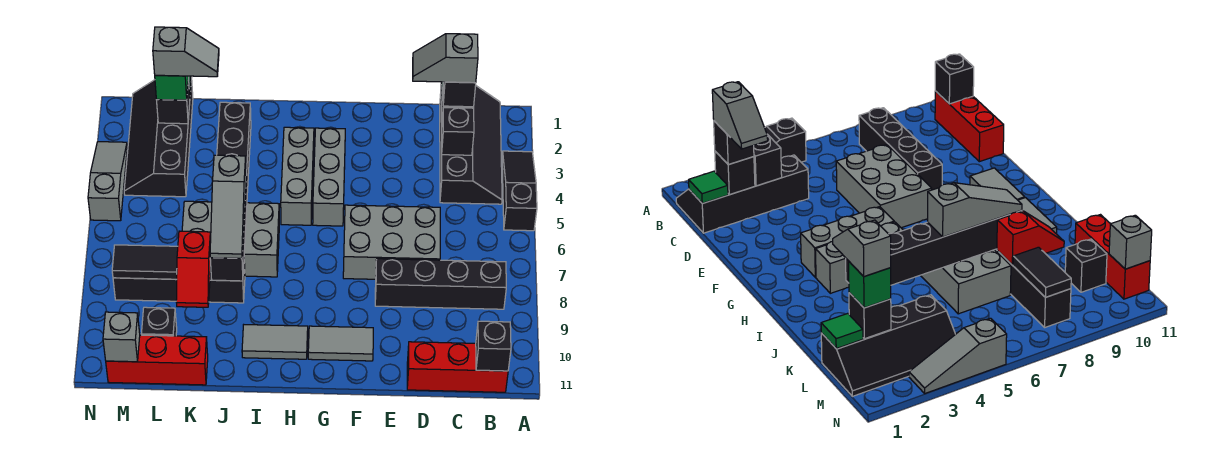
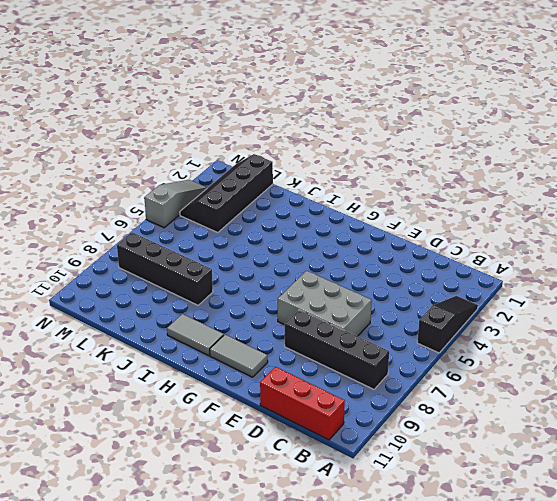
none -> black 2x4 slope [440,86,502,204]
none -> grey 1x3 brick [313,128,345,226]
none -> grey 1x3 brick [281,127,314,225]
none -> grey 2x3 brick [182,201,279,277]

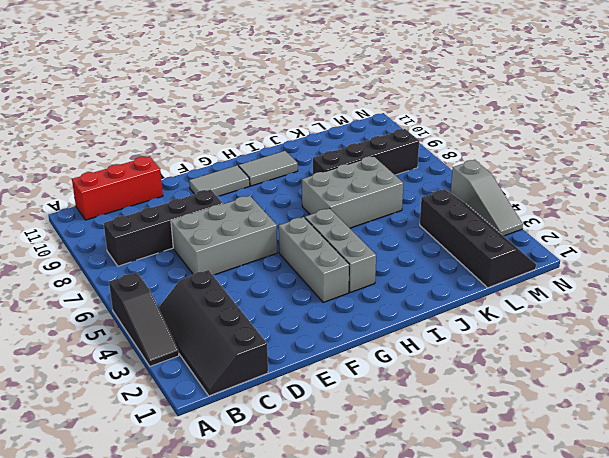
none -> red 1x3 brick [106,335,208,385]
none -> black 1x1 brick [141,307,177,336]
none -> black 1x1 brick [476,321,511,371]
none -> green 1x1 tile [689,171,728,203]

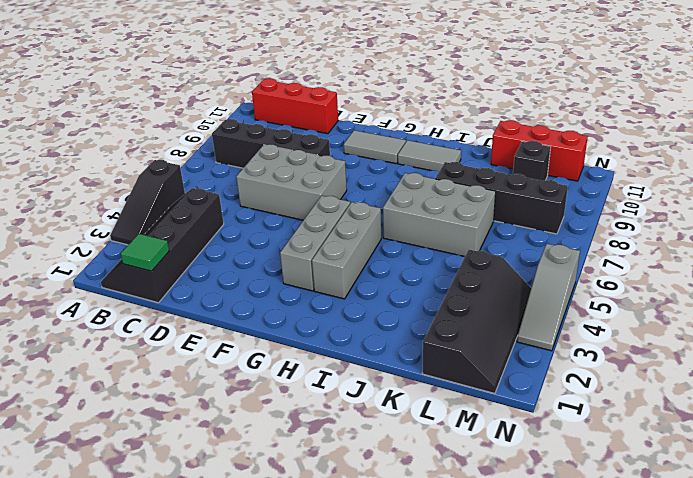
none -> black 1x1 brick [476,321,511,371]
none -> black 1x1 brick [715,151,755,195]
none -> black 1x1 brick [442,108,474,155]
none -> black 1x6 brick [210,102,251,281]

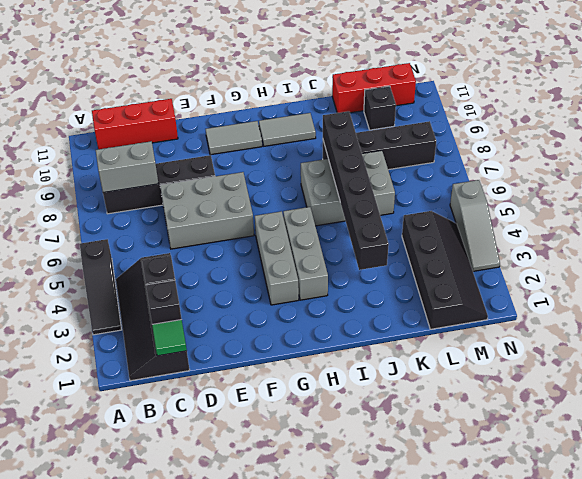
grey 1x2 brick [96,141,158,193] -> none
none -> black 1x1 brick [476,321,511,371]
none -> red 1x2 slope [176,231,211,307]
none -> green 1x1 tile [821,313,863,349]
none -> black 1x1 brick [157,78,190,124]

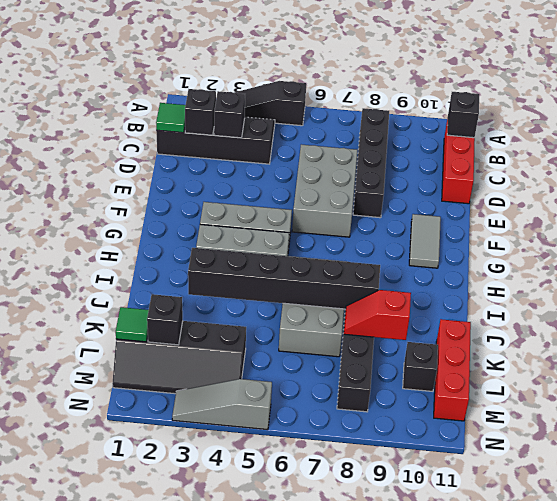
red 1x2 slope [344,290,411,340] -> red 1x2 slope turned to [176,231,211,307]
none -> grey 1x2 tile [242,325,308,359]
none -> black 1x2 tile [112,245,178,279]
none -> grey 1x1 brick [103,312,140,362]
none -> black 1x1 brick [443,82,476,107]

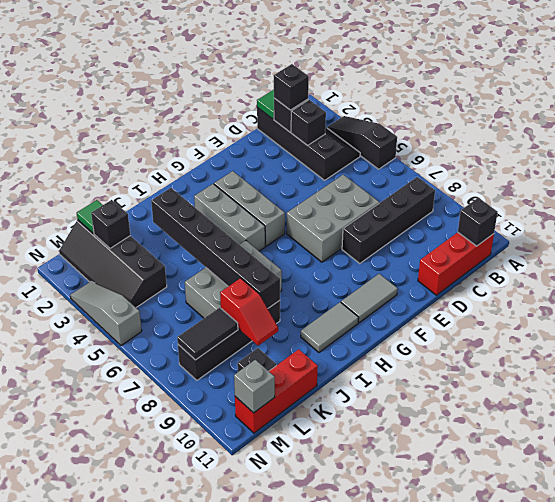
none -> grey 1x3 slope [210,155,246,258]
none -> green 1x1 brick [155,75,188,100]
none -> grey 1x2 slope [413,34,478,83]
none -> grey 1x2 slope [153,27,219,77]

